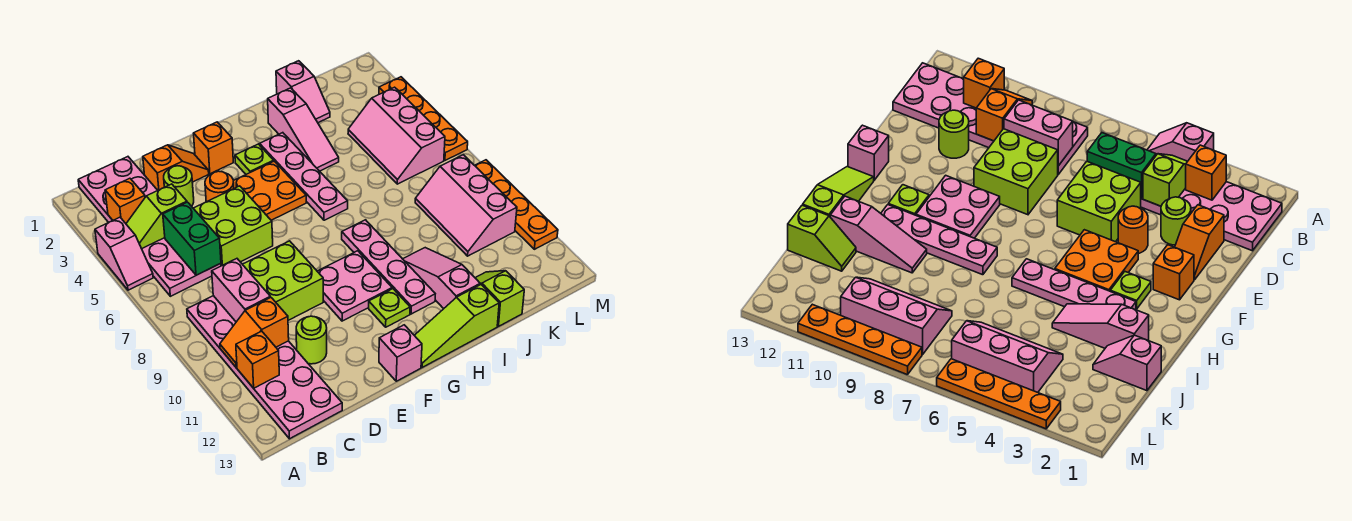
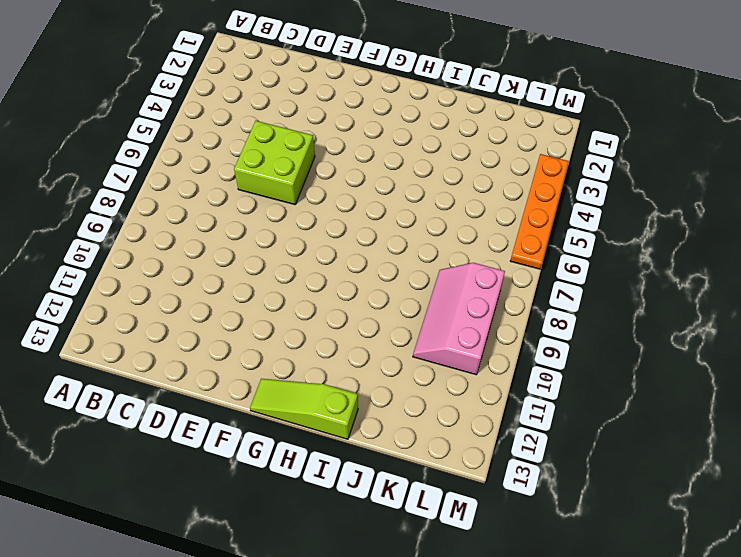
none -> pink 1x2 slope [95,217,153,290]
none -> pink 2x6 plate [78,157,221,296]
none -> pink 2x6 plate [187,296,342,439]
none -> orange 1x2 slope [143,145,209,190]

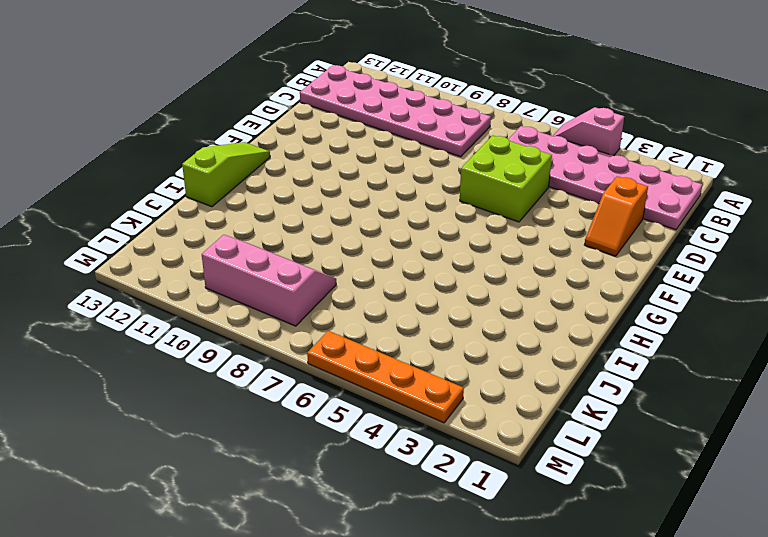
none -> lime 1x1 round brick [164,166,194,206]
none -> lime 2x2 brick [243,241,323,320]
none -> lime 1x1 round brick [296,316,327,364]
none -> orange 1x1 round brick [205,171,234,202]

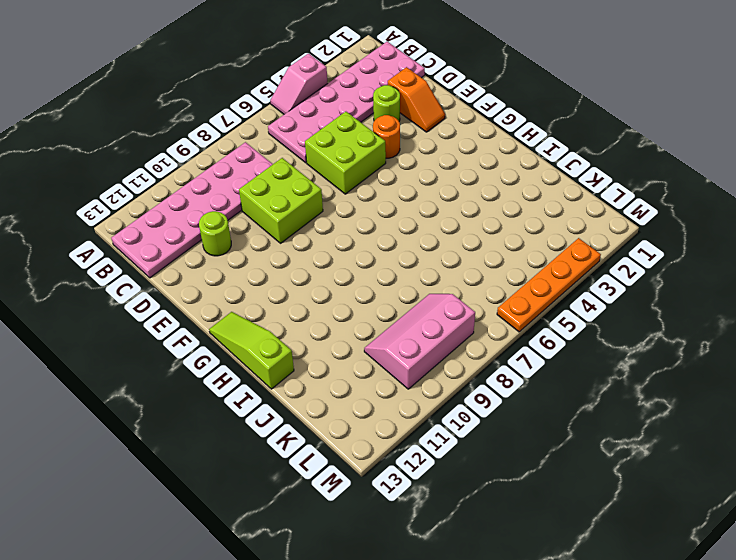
none -> orange 1x1 brick [194,122,233,174]
none -> orange 2x2 plate [233,161,306,220]
none -> pink 2x2 plate [317,251,392,321]
none -> pink 1x1 brick [379,325,422,381]

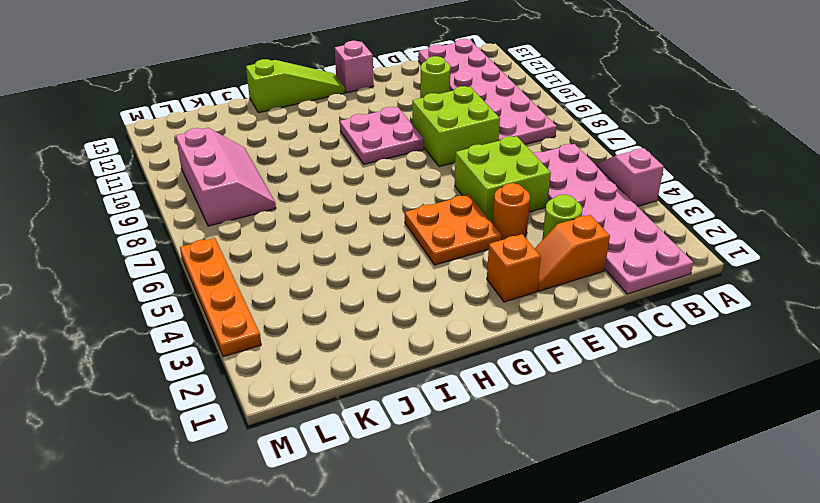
none -> lime 1x1 plate [235,144,274,174]
none -> lime 1x1 plate [369,289,410,327]
none -> pink 1x4 plate [260,133,348,220]
none -> pink 1x4 plate [342,220,435,314]

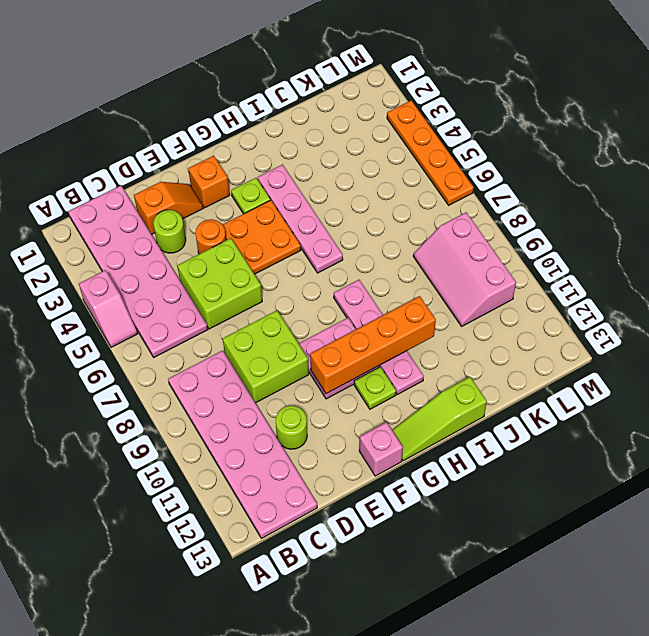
orange 1x4 brick [310,296,436,394] -> none
none -> pink 1x3 slope [268,88,339,171]
none -> pink 1x3 slope [403,248,480,309]
none -> pink 1x2 slope [276,61,330,123]
none -> lime 1x2 slope [476,271,524,326]

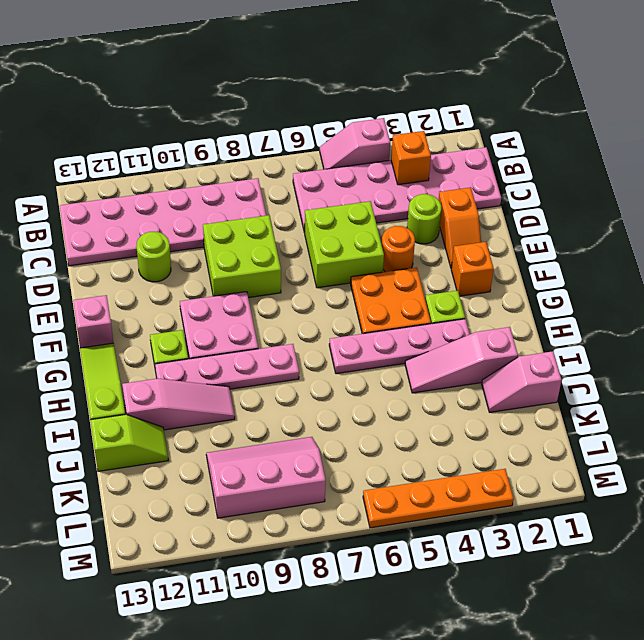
none -> pink 2x3 slope [348,87,445,184]
none -> orange 1x4 plate [475,160,558,249]
none -> lime 1x2 slope [126,184,187,249]
none -> orange 1x2 slope [220,297,289,368]

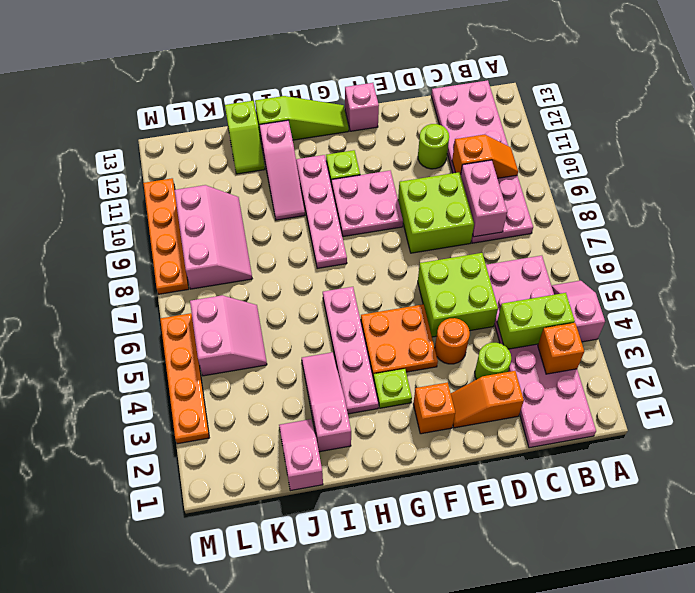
lime 1x2 brick [497,293,575,349] -> lime 1x2 slope [126,184,187,249]
pink 2x2 slope [190,295,267,376] -> pink 2x3 slope [348,87,445,184]
none -> orange 1x1 brick [236,331,279,388]
none -> green 1x2 brick [163,202,221,275]

